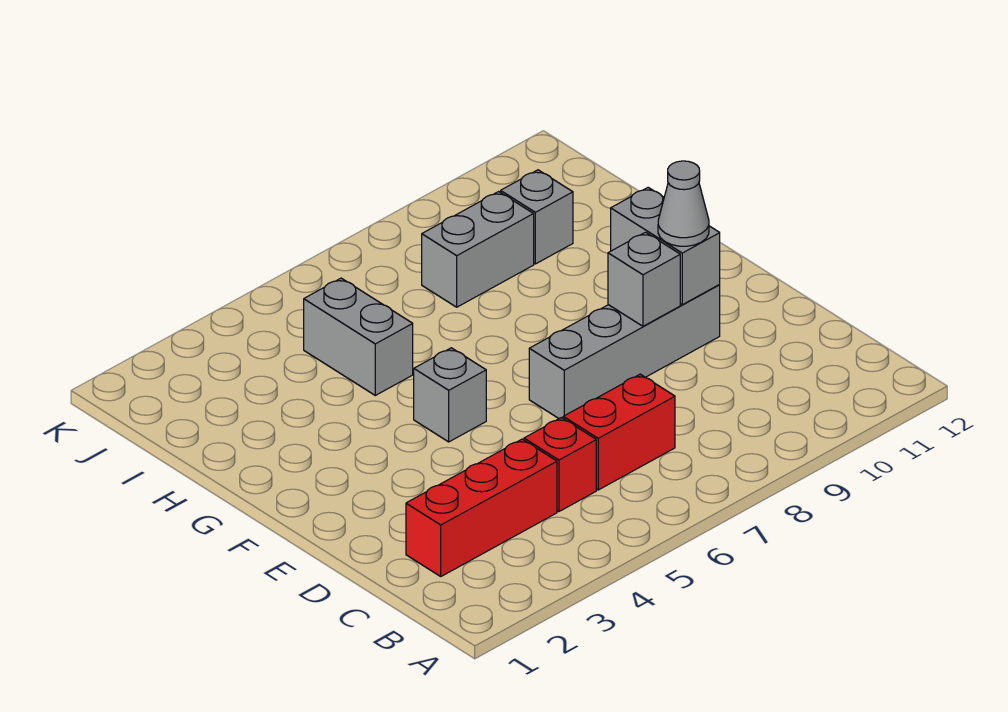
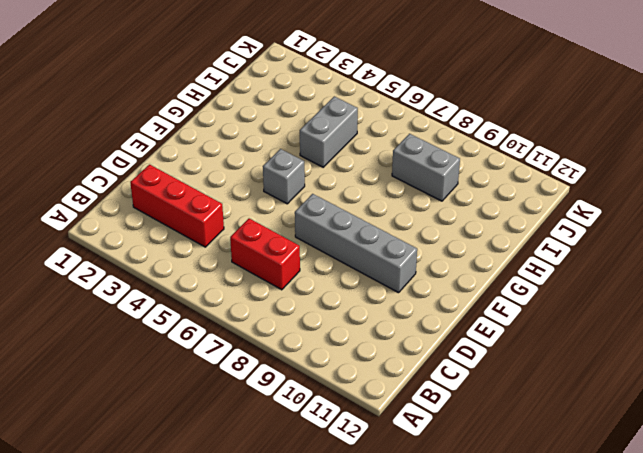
none -> red 1x1 brick [524,418,596,512]
none -> grey 1x1 brick [501,170,573,264]

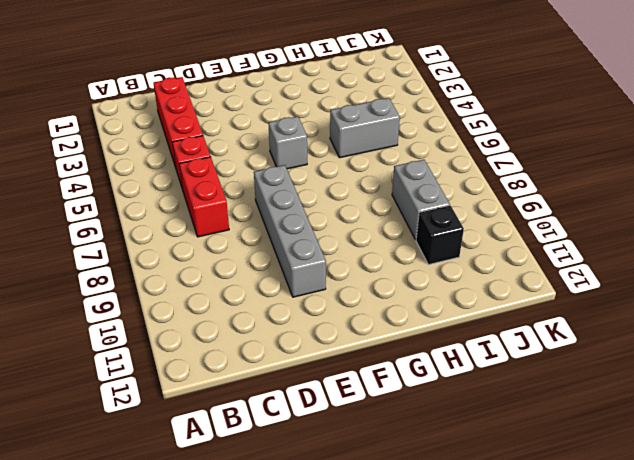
black 1x1 brick [416,205,464,265] -> grey 1x1 brick [501,170,573,264]
none -> grey 1x1 brick [608,232,680,326]
none -> grey 1x2 brick [611,188,720,305]

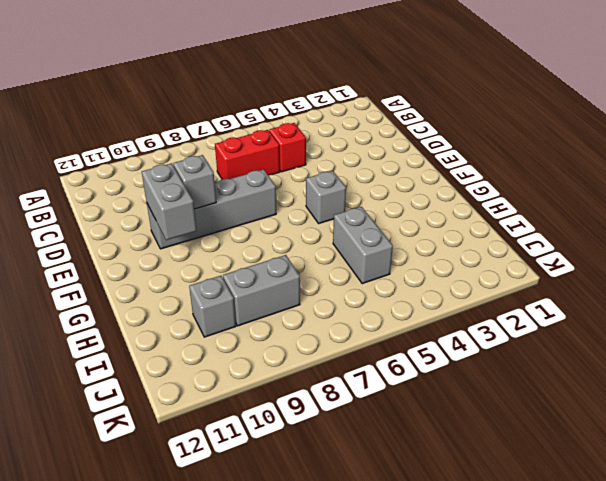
none -> red 1x3 brick [406,439,557,576]
none -> grey 1x1 cone [658,161,709,246]

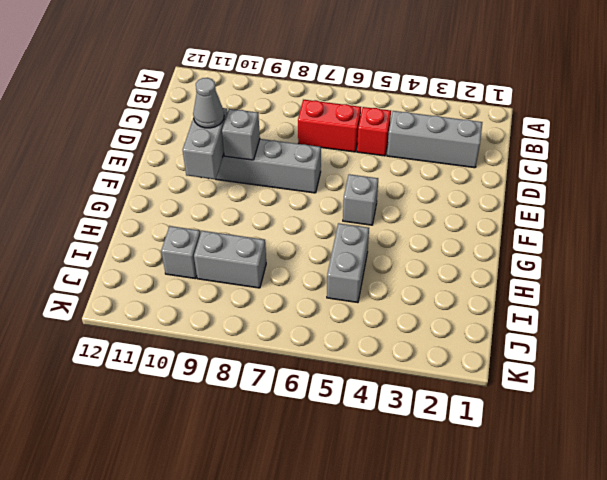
grey 1x3 brick [387,111,482,168] -> red 1x3 brick [406,439,557,576]

